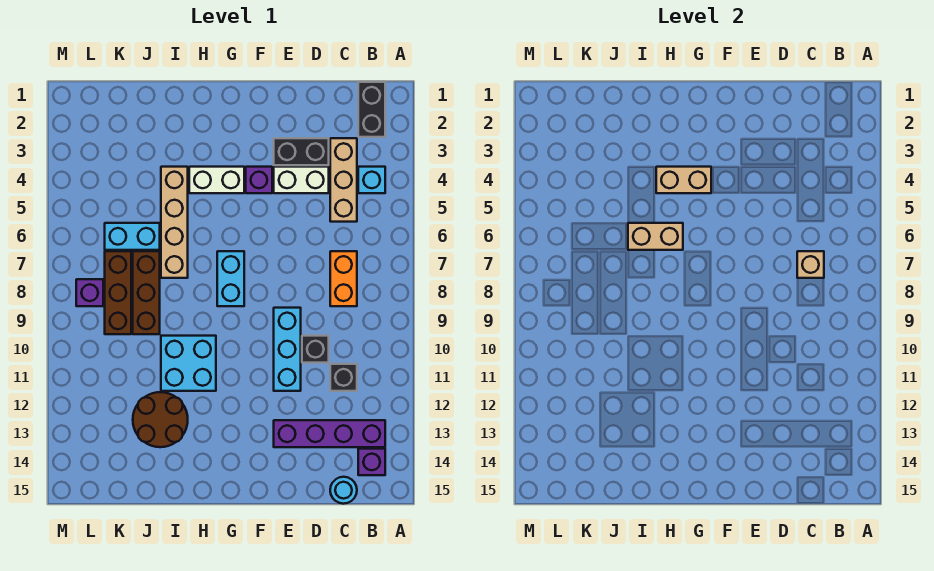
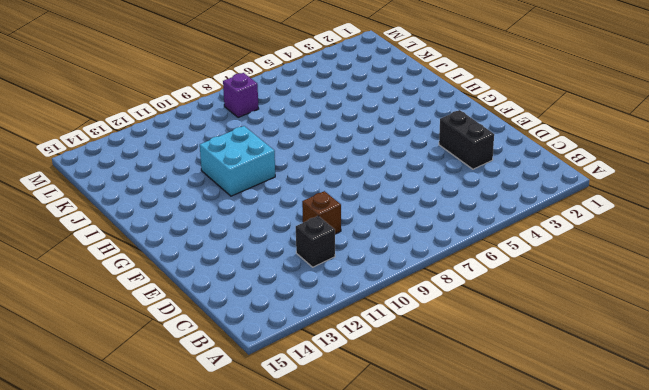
brown 1x1 brick [302,191,341,234] -> black 1x1 brick [302,336,329,363]
none -> black 1x2 brick [358,82,385,137]
none -> cyan 1x1 brick [358,167,385,193]
none -> purple 1x4 brick [274,420,385,447]

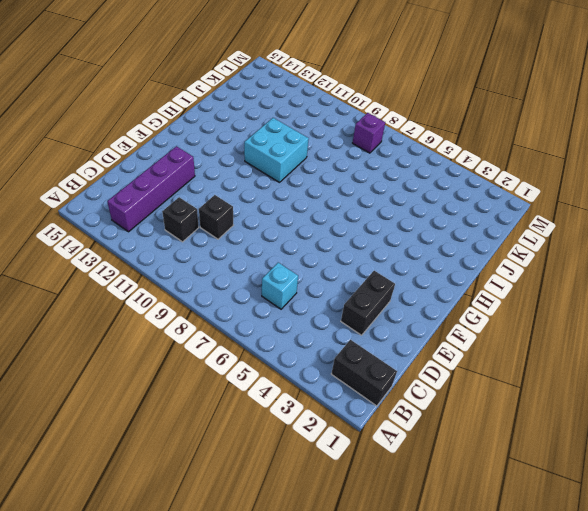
cyan 1x1 brick [262,263,298,309] -> cyan 1x1 brick moved to [358,167,385,193]
none -> purple 1x1 brick [358,449,385,475]
none -> tan 1x3 brick [330,138,357,222]
none -> orange 1x2 brick [330,251,357,306]

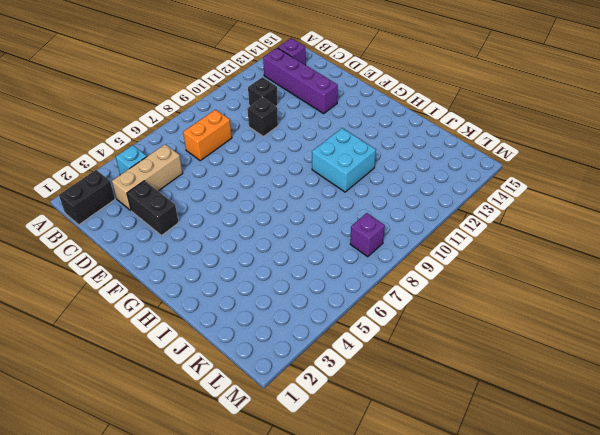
none -> cyan 1x1 round brick [330,477,357,504]
none -> white 1x2 brick [274,167,329,193]
none -> cyan 1x3 brick [274,308,301,391]

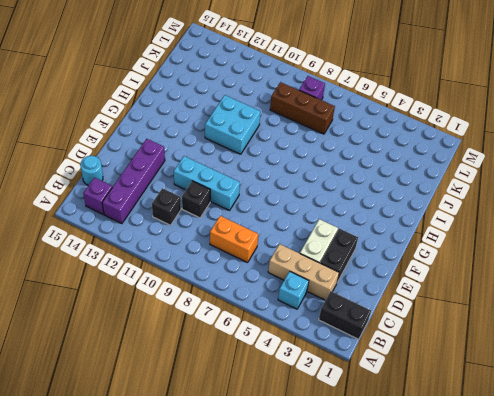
none -> purple 1x1 brick [246,167,272,193]
none -> white 1x2 brick [189,167,244,193]
none -> cyan 1x2 brick [217,251,244,306]

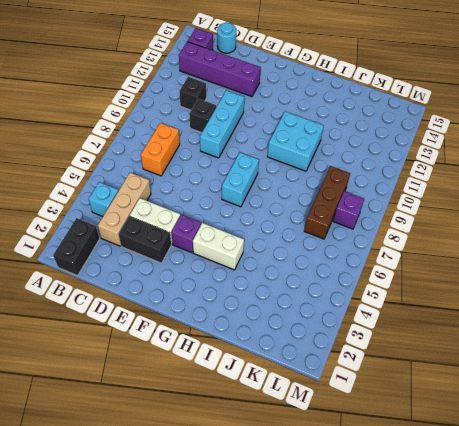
none -> tan 1x4 brick [161,167,188,278]
none -> brown 2x2 round brick [133,392,188,447]
none -> cyan 1x2 brick [105,223,160,250]

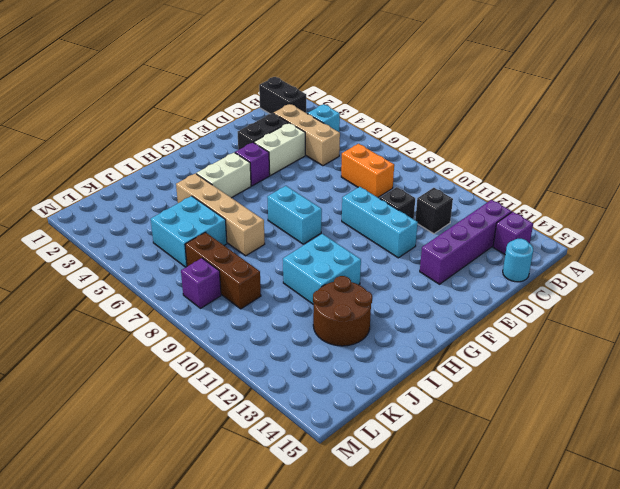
cyan 2x2 brick [151,196,227,267] -> cyan 1x2 brick [105,223,160,250]
none -> brown 1x3 brick [133,251,160,334]
none -> tan 1x1 brick [797,251,824,278]
none -> tan 1x2 brick [656,167,711,193]

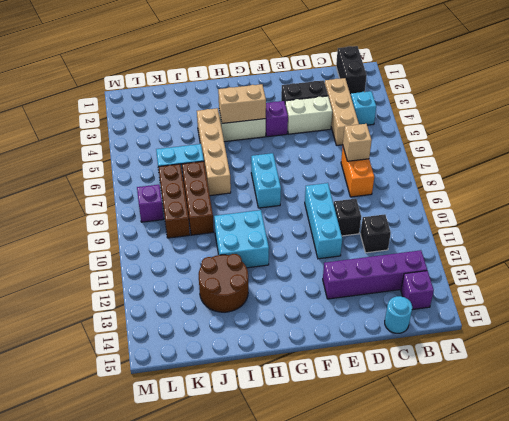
none -> tan 1x2 brick [628,223,683,250]

